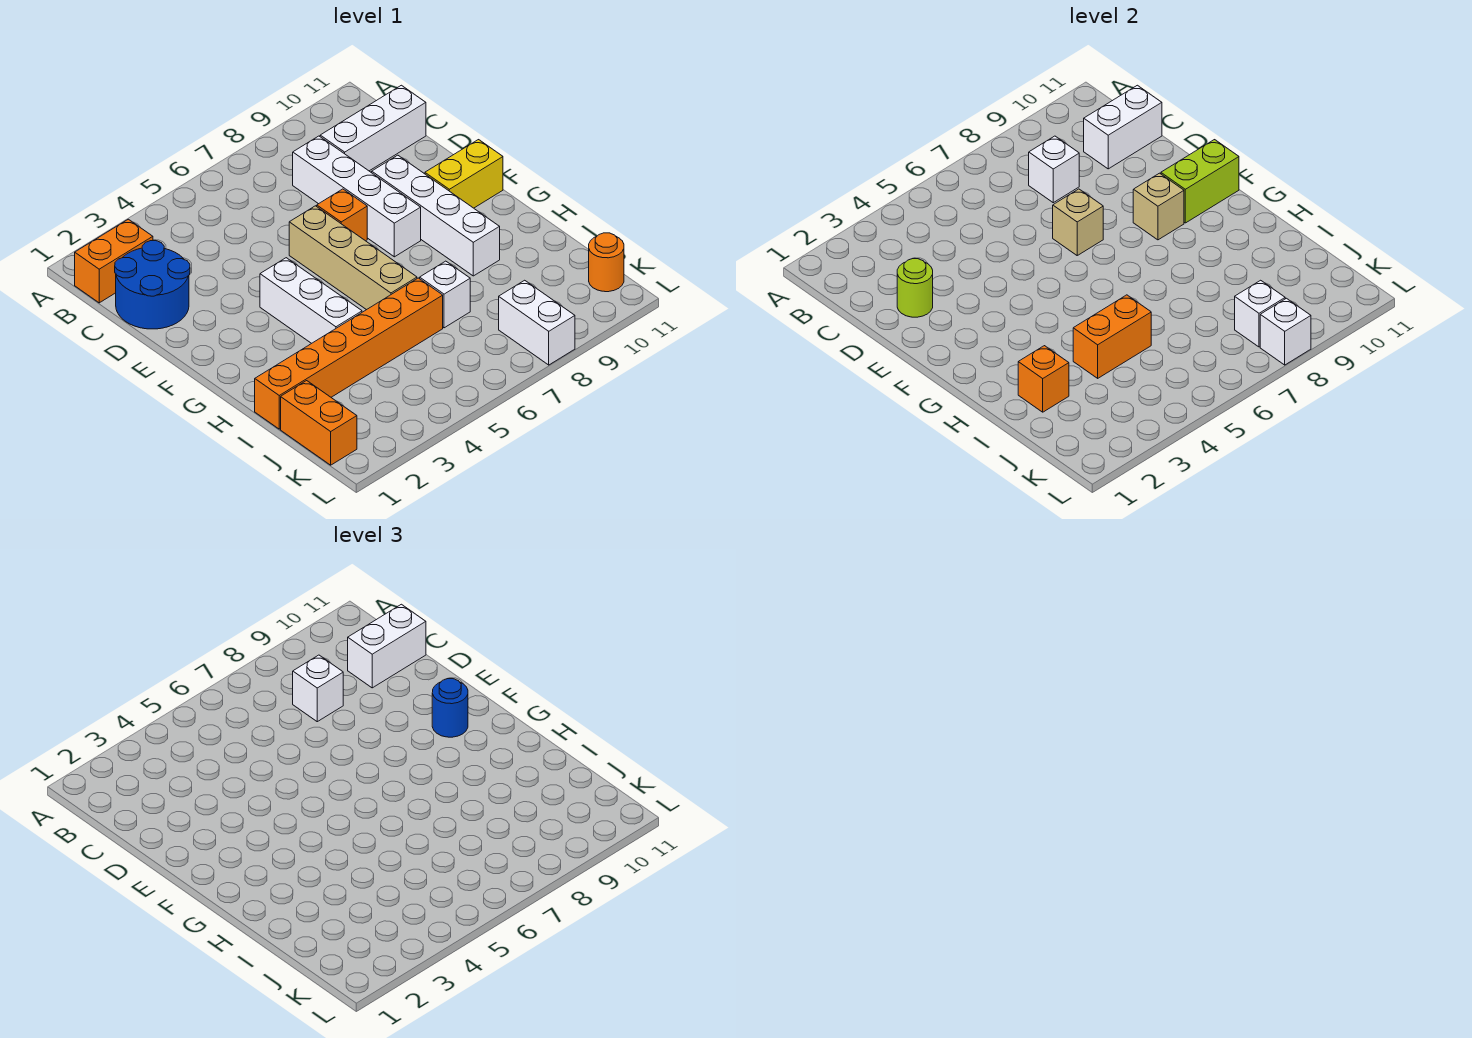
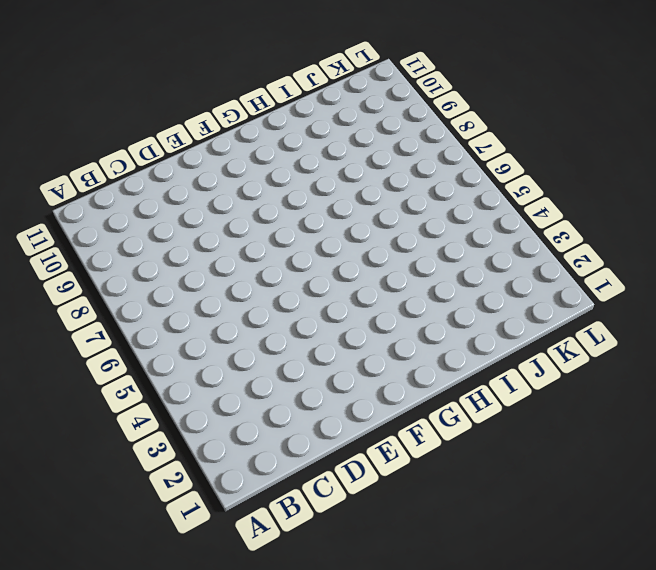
none -> orange 1x2 brick [75,219,153,303]
none -> blue 2x2 round brick [115,241,190,329]
none -> white 1x4 brick [293,136,421,257]

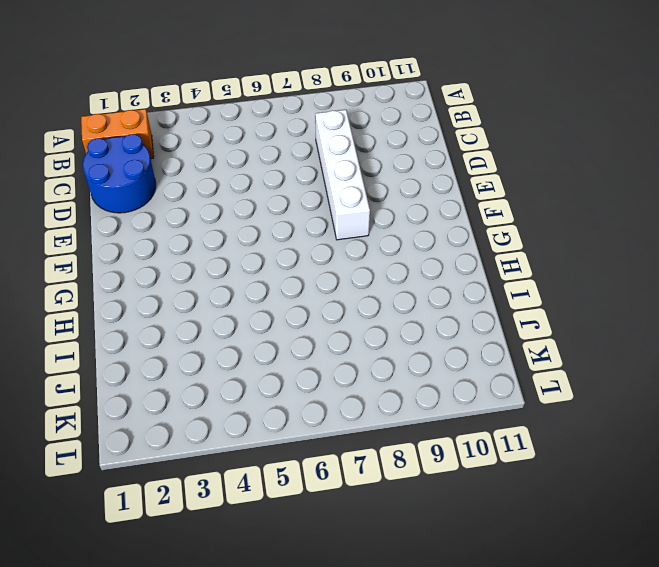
none -> white 1x3 brick [320,85,426,171]
none -> tan 1x4 brick [289,206,417,310]
none -> orange 1x1 brick [317,189,367,241]

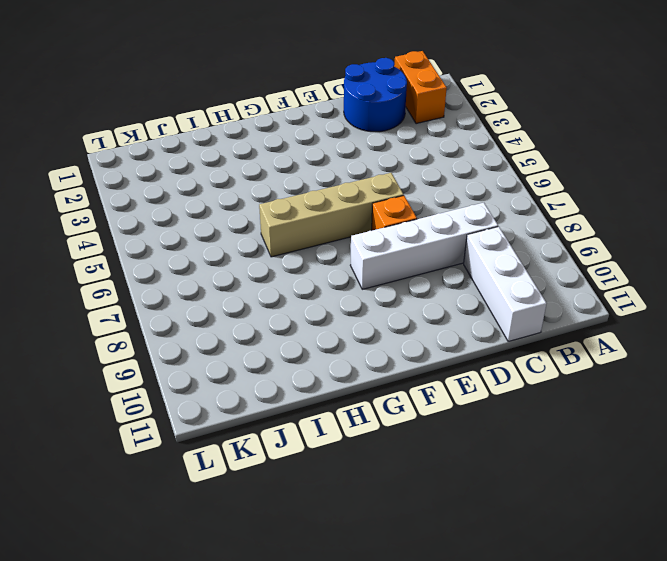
none -> white 1x4 brick [372,155,500,276]
none -> white 1x3 brick [260,258,362,343]
none -> yellow 1x2 brick [425,140,503,208]

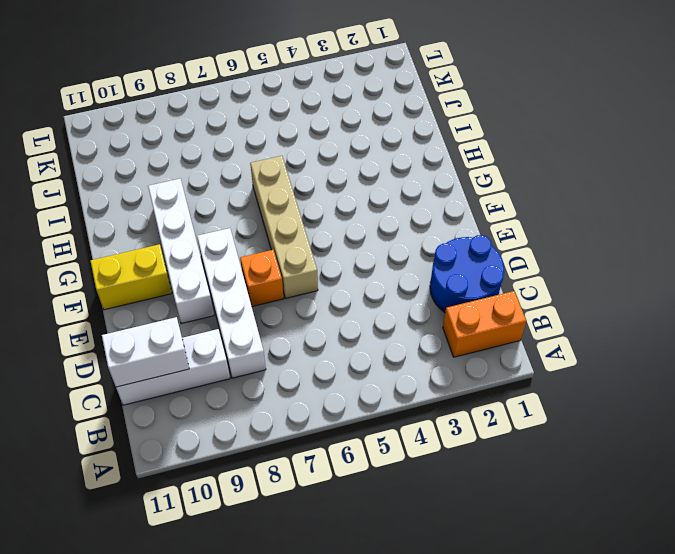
none -> white 1x3 brick [260,258,362,343]
none -> orange 1x6 brick [255,278,443,429]
none -> white 1x1 brick [420,261,470,328]

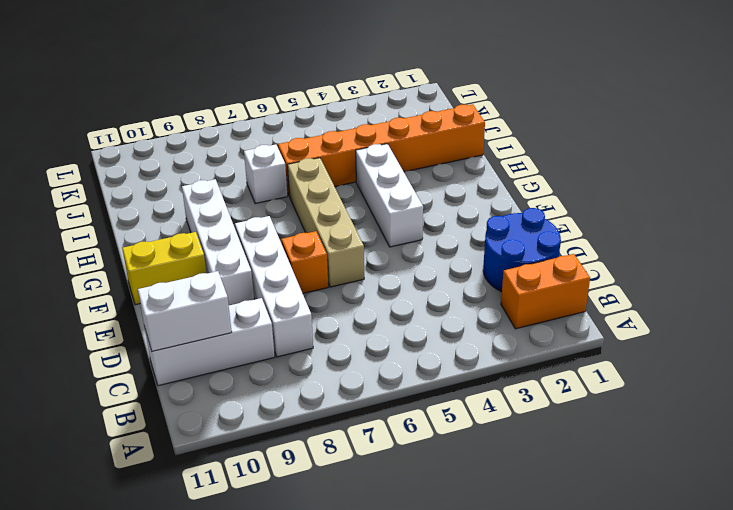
none -> orange 1x2 brick [281,381,357,465]
none -> white 1x2 brick [499,280,575,365]
none -> orange 1x1 round brick [589,233,624,292]

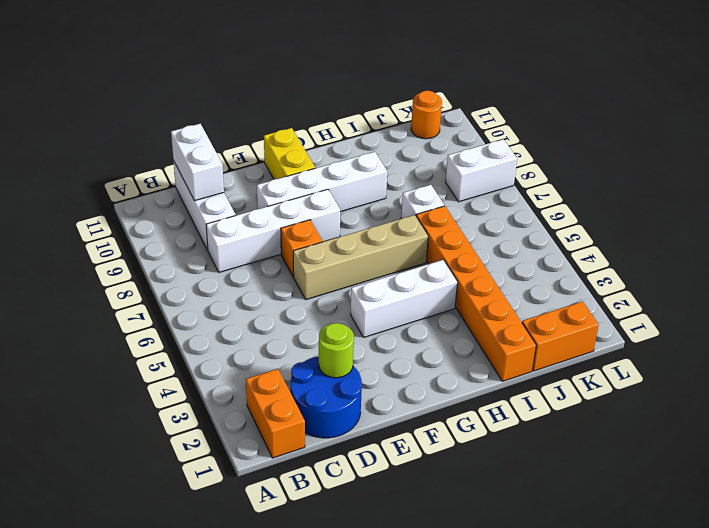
none -> white 1x1 brick [1029,136,1079,203]
none -> tan 1x1 brick [1053,189,1103,255]
none -> tan 1x1 brick [1133,173,1184,240]

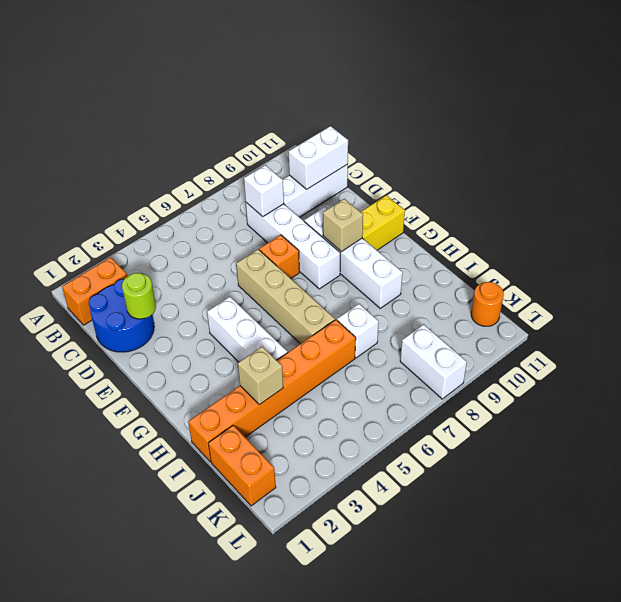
tan 1x1 brick [238,347,283,405] -> tan 1x1 brick moved to [1053,189,1103,255]
none -> lime 1x2 brick [1161,140,1239,223]
none -> orange 1x1 brick [1018,346,1069,412]
none -> orange 1x2 brick [1073,295,1151,378]

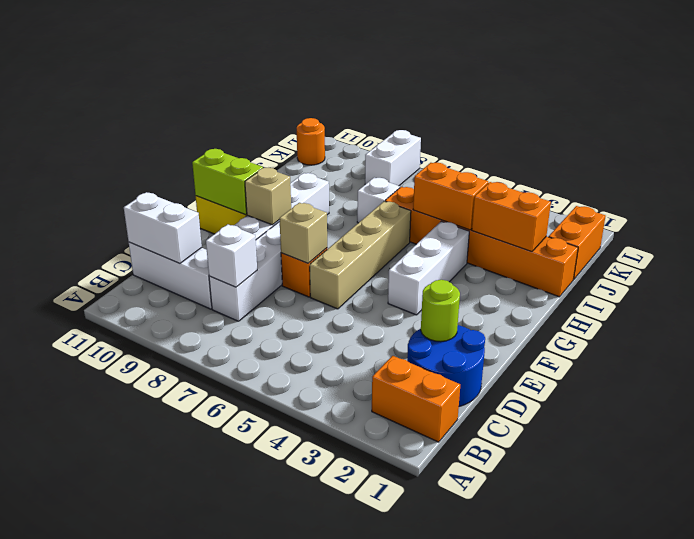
orange 1x2 brick [472,182,551,252] -> orange 1x1 brick [1018,346,1069,412]
none -> white 1x1 brick [1235,280,1285,347]
none -> white 1x1 brick [1260,298,1311,365]
none -> white 1x1 brick [293,655,343,722]

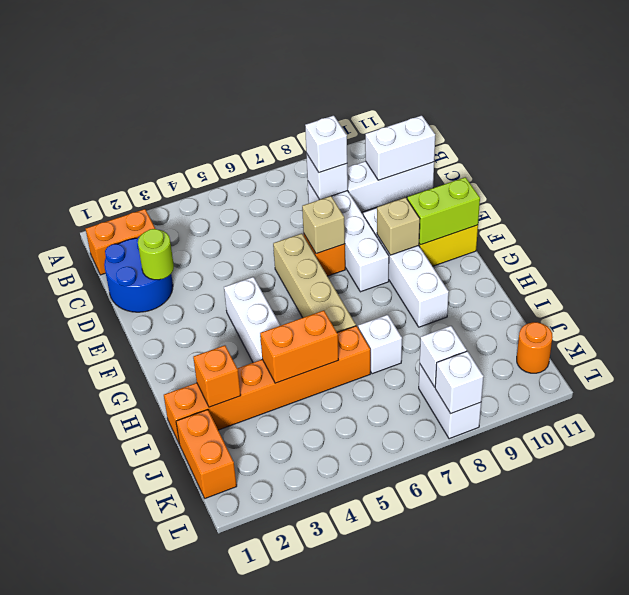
none -> white 1x2 brick [348,604,426,688]
none -> blue 1x1 round brick [432,679,468,737]

